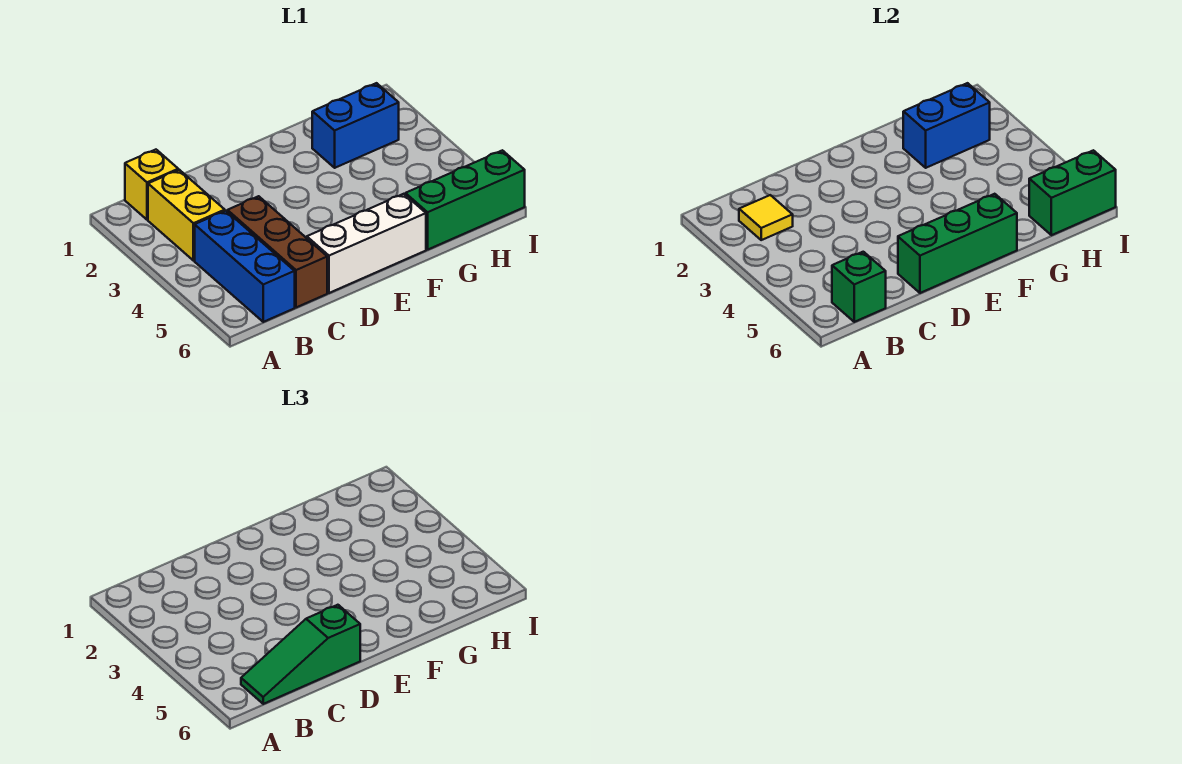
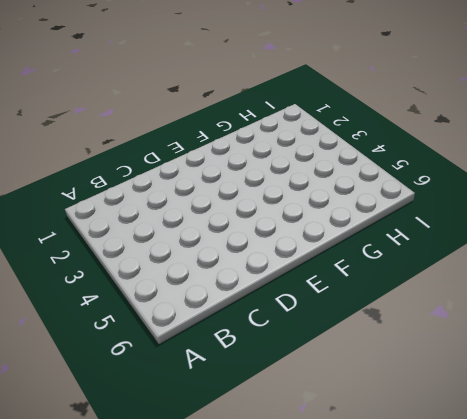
none -> yellow 1x1 brick [125,150,178,220]
none -> yellow 1x2 brick [148,170,225,261]
none -> blue 1x3 brick [195,211,295,322]

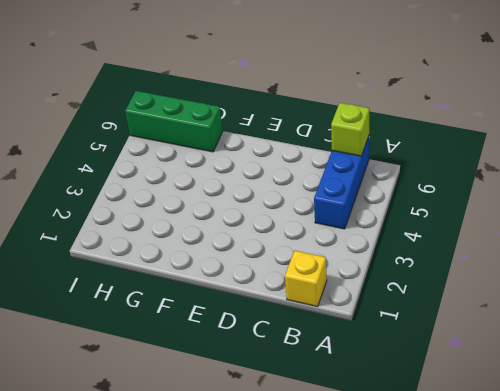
lime 1x1 brick [331,103,369,156] -> green 1x1 brick [832,252,886,322]
none -> yellow 1x2 brick [148,170,225,261]
none -> brown 1x3 brick [227,196,327,307]
none -> white 1x3 brick [307,194,426,293]

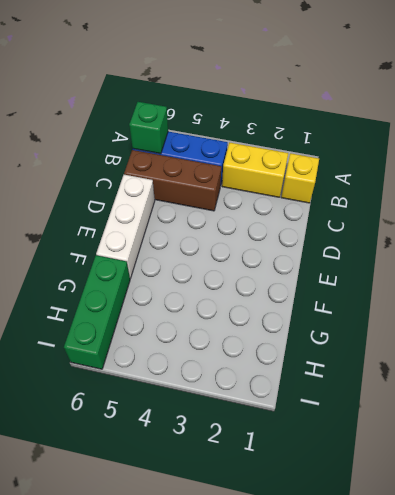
none -> blue 1x2 brick [312,83,399,168]
none -> yellow 1x1 tile [739,195,793,240]
none -> green 1x3 brick [898,194,1017,293]

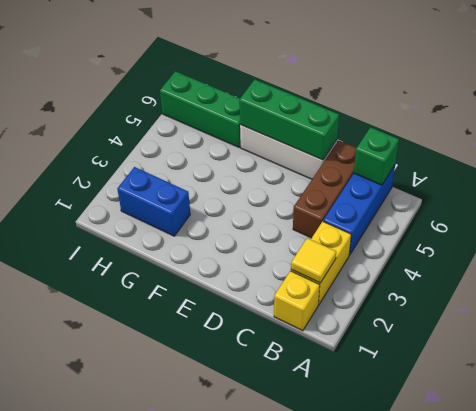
none -> blue 1x2 brick [903,83,990,168]
none -> green 1x2 brick [1029,150,1116,235]
none -> green 1x3 slope [241,605,360,704]

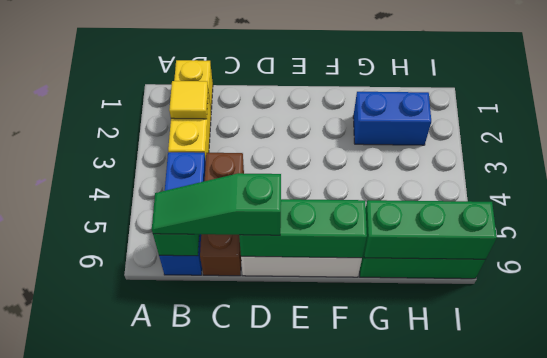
green 1x3 brick [364,200,497,259] -> green 1x2 brick [1029,150,1116,235]
none -> blue 1x2 brick [903,83,990,168]

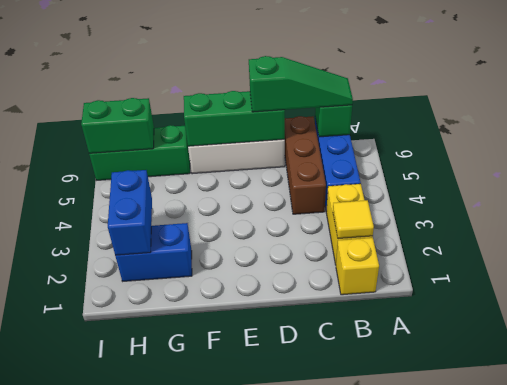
blue 1x2 brick [108,170,152,255] -> blue 1x2 brick turned to [903,83,990,168]

